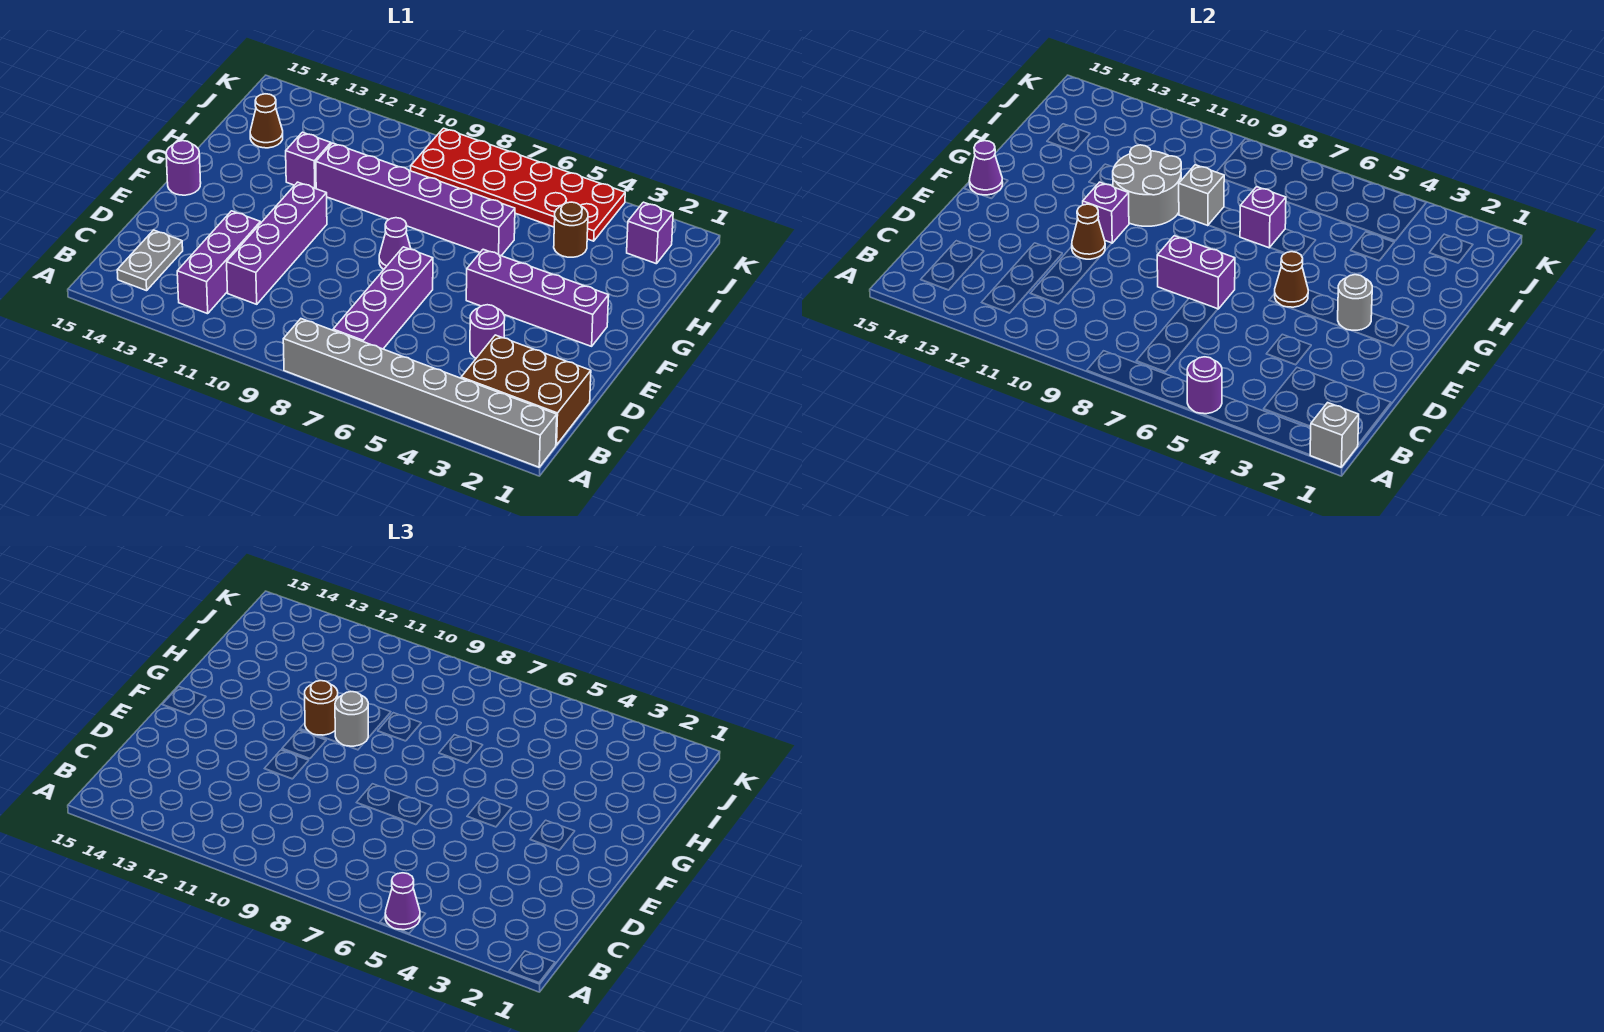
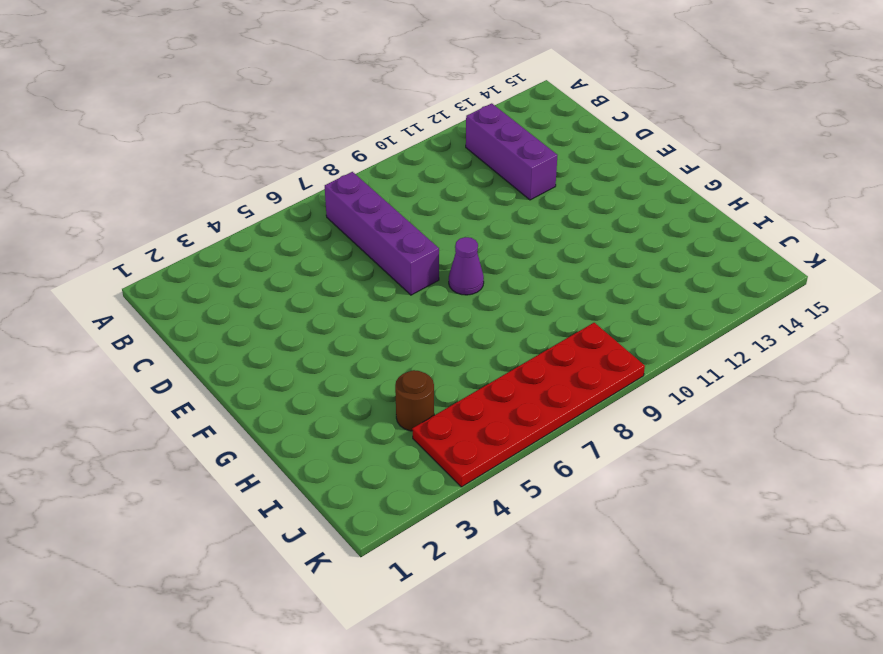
none -> grey 1x8 brick [283,319,557,467]
none -> brown 2x3 brick [461,335,591,445]
none -> grey 1x2 plate [117,230,183,291]
none -> purple 1x4 brick [227,182,327,304]

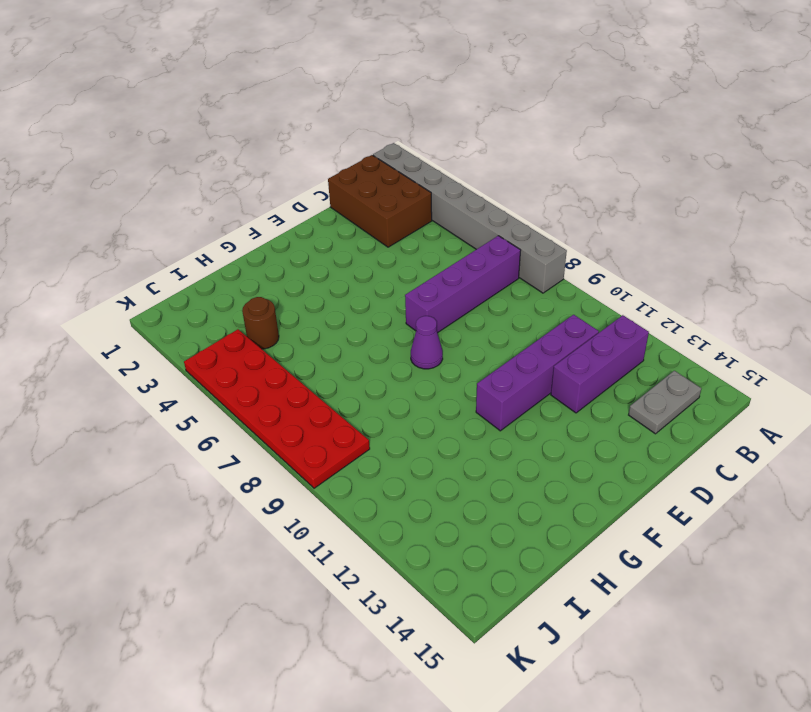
none -> purple 1x1 round brick [470,305,505,358]
none -> purple 1x4 brick [466,249,609,346]
none -> purple 1x1 round brick [166,141,201,195]
none -> purple 1x6 brick [316,143,515,256]

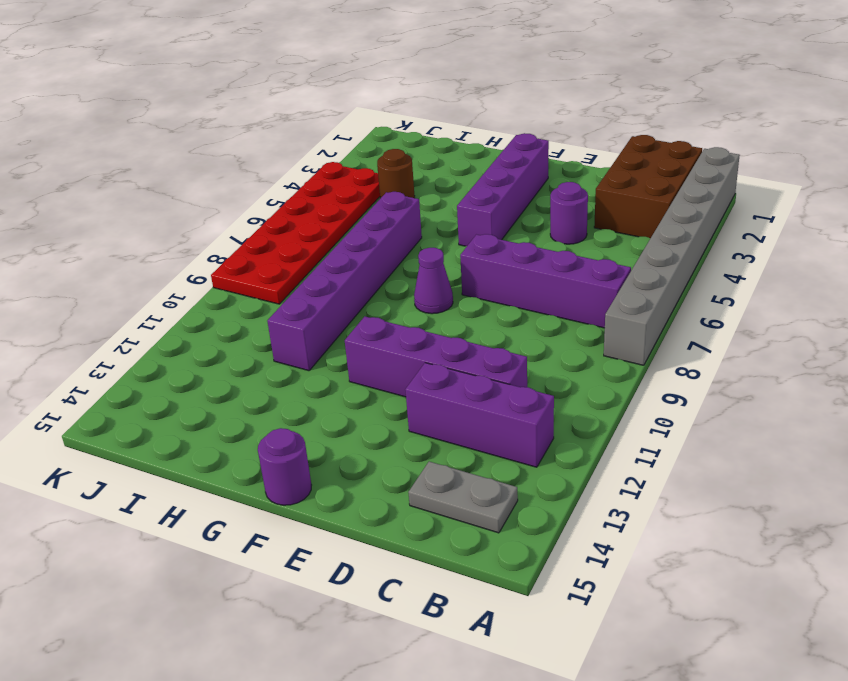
none -> purple 1x1 brick [286,132,331,189]
none -> brown 1x1 cone [250,94,283,148]
none -> purple 1x1 brick [627,202,673,264]
none -> grey 1x1 brick [1310,403,1359,467]

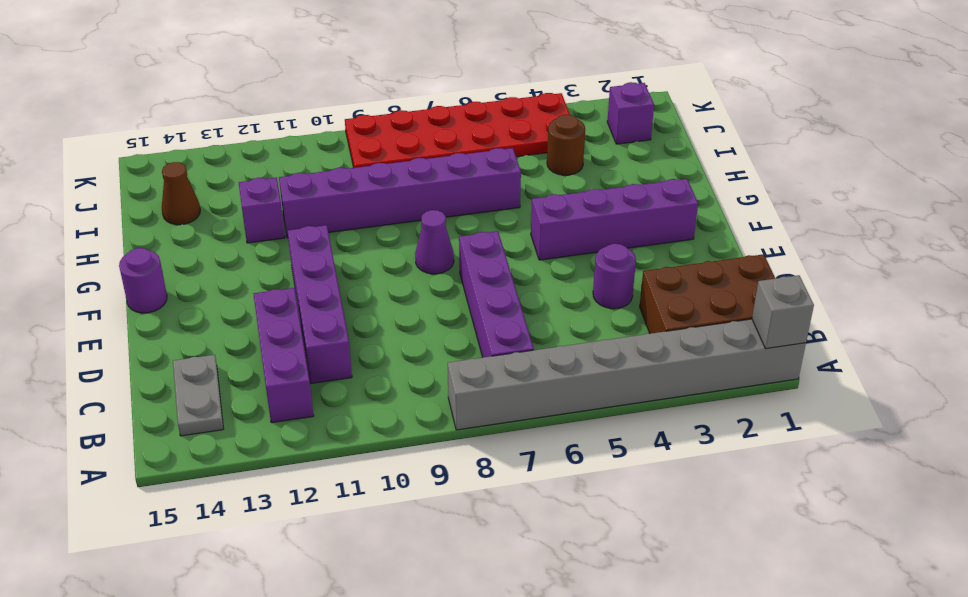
none -> purple 1x1 round brick [1187,357,1222,414]
none -> purple 1x2 brick [1157,236,1235,309]
none -> brown 1x1 cone [1072,204,1105,259]
none -> grey 1x1 round brick [1338,275,1372,330]

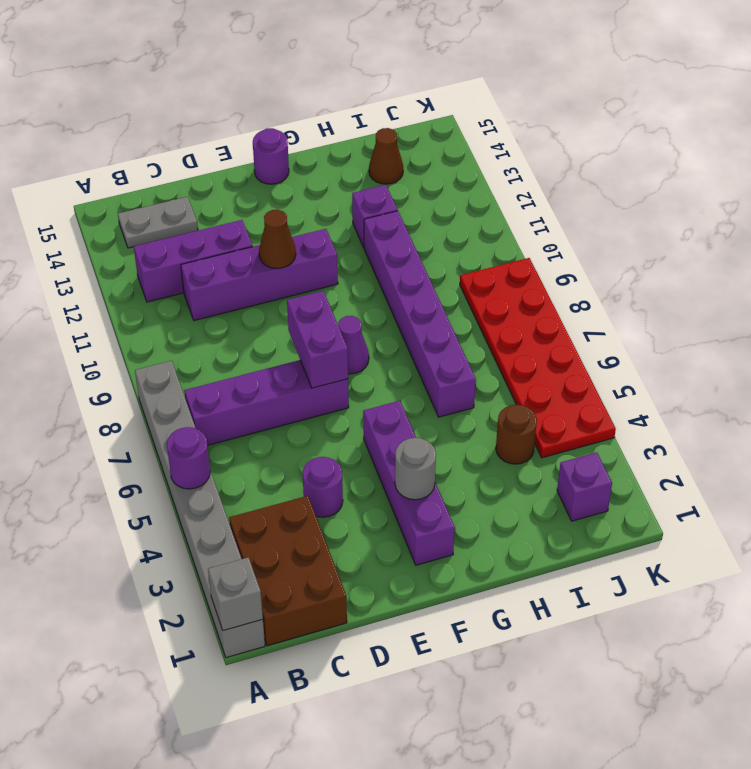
none -> brown 1x1 cone [1275,252,1308,307]
none -> purple 1x1 brick [1083,182,1129,243]
none -> purple 1x1 cone [969,141,1003,195]
none -> grey 2x2 round brick [1113,145,1181,226]

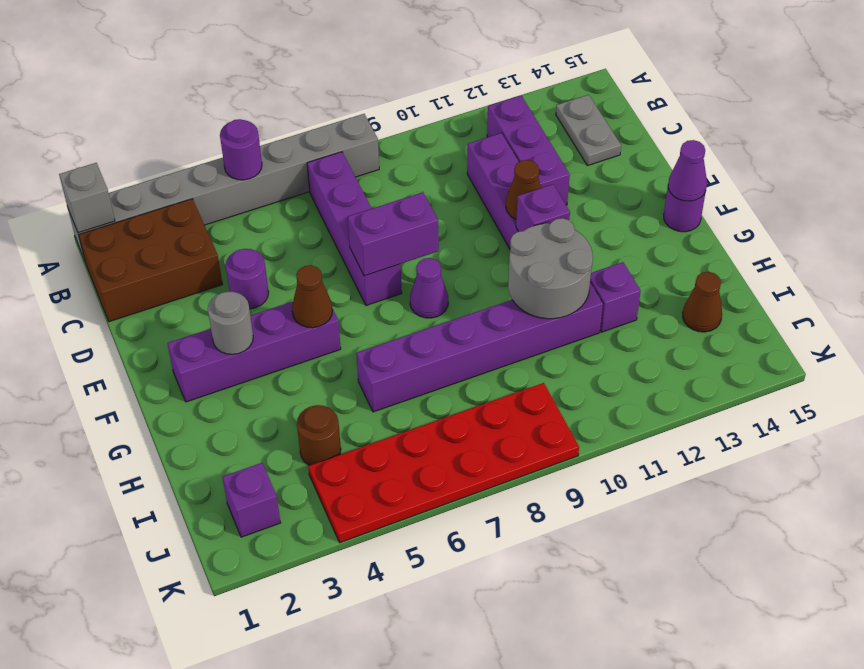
none -> purple 1x1 brick [1240,187,1286,248]
none -> grey 1x1 brick [1179,165,1224,226]
none -> purple 1x1 cone [385,873,420,930]
none -> grey 1x1 round brick [335,692,368,746]

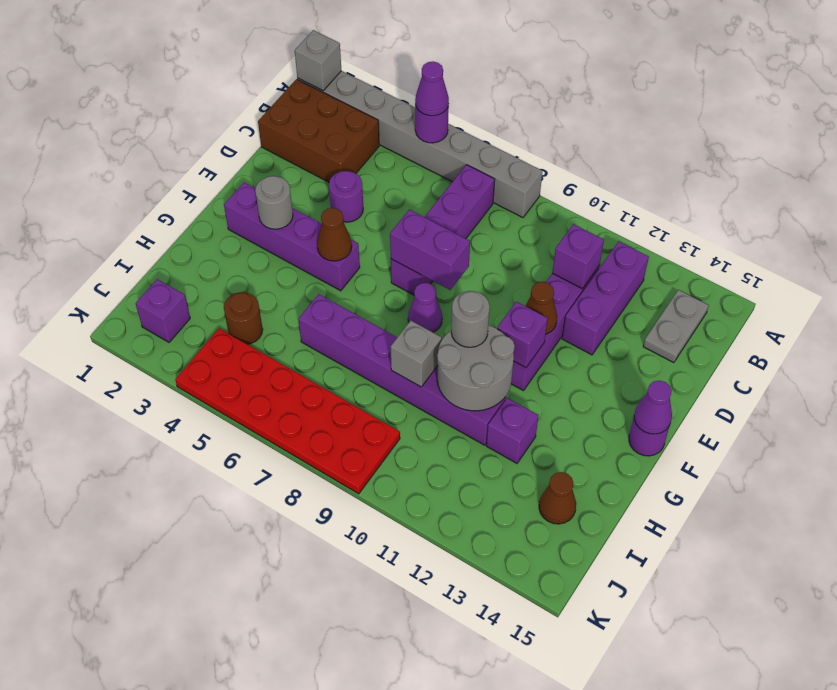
purple 1x1 brick [552,224,604,289] -> purple 1x1 brick moved to [1240,187,1286,248]
none -> brown 1x1 round brick [305,681,338,735]

